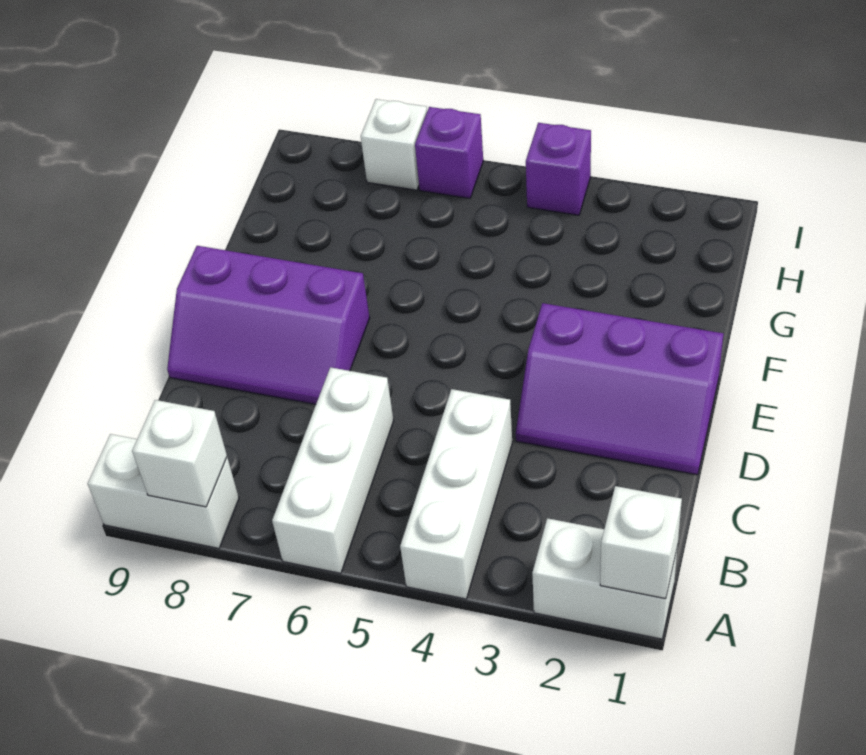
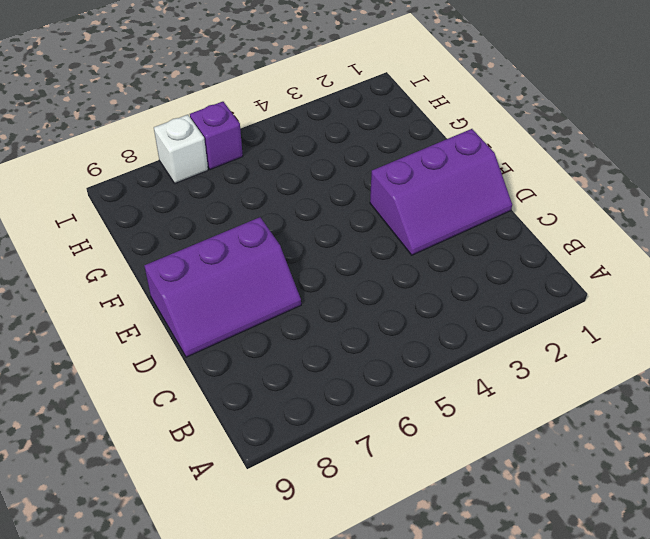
none -> white 1x2 brick [532,518,678,639]
none -> white 1x3 brick [400,389,512,599]

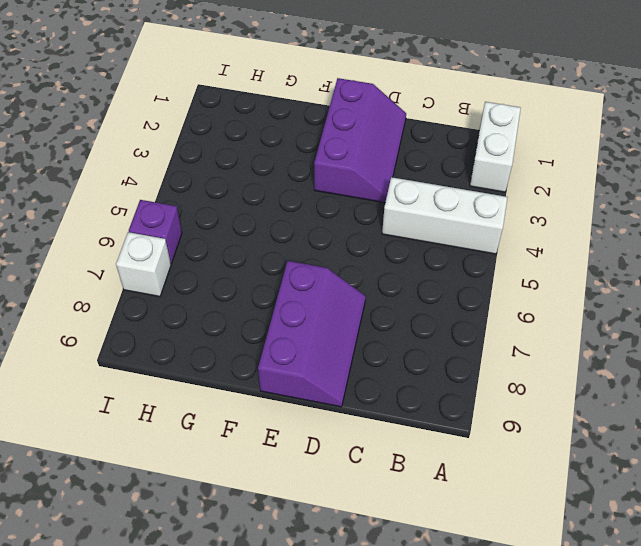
none -> white 1x3 brick [272,367,393,573]
none -> white 1x2 brick [88,434,239,548]

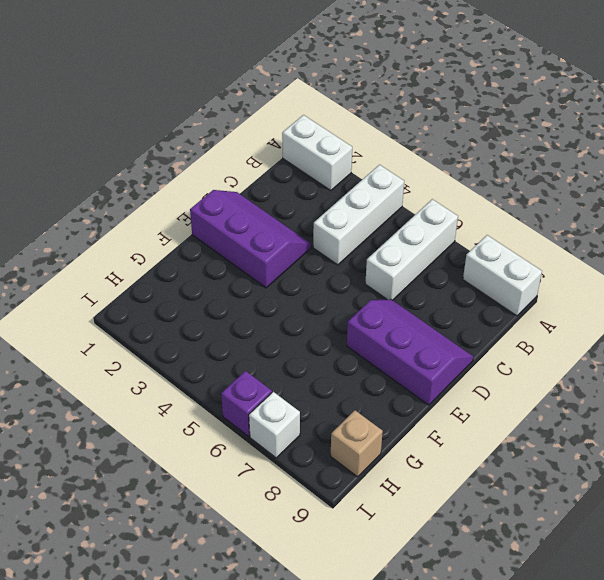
tan 1x1 brick [331,410,383,477] -> none
none -> purple 1x1 brick [526,123,591,215]
none -> white 1x1 brick [600,486,682,599]

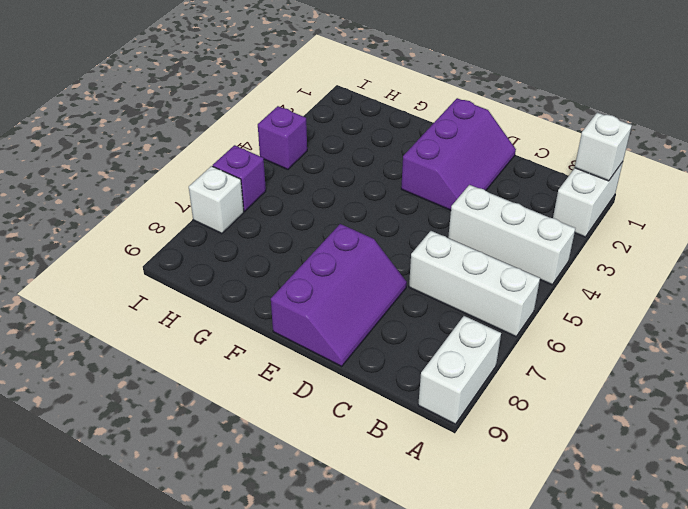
none -> white 1x1 brick [132,400,227,507]

